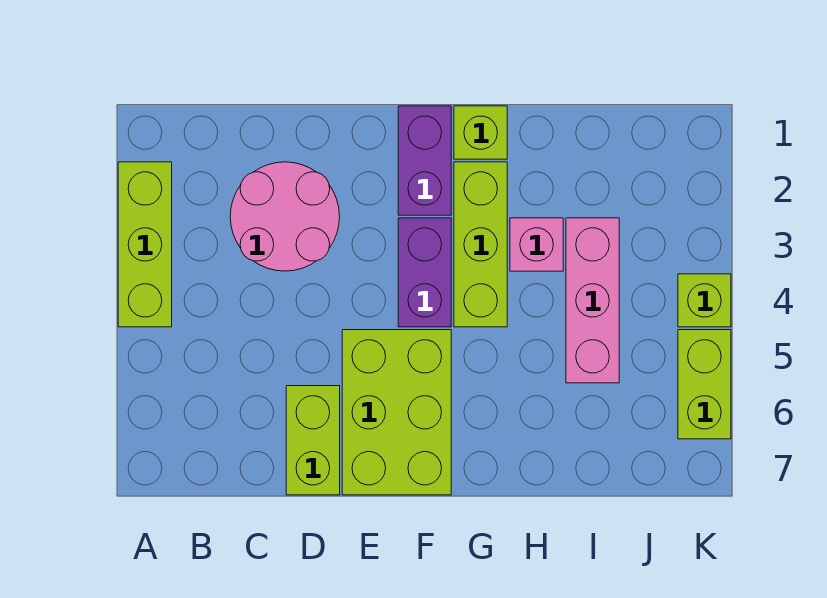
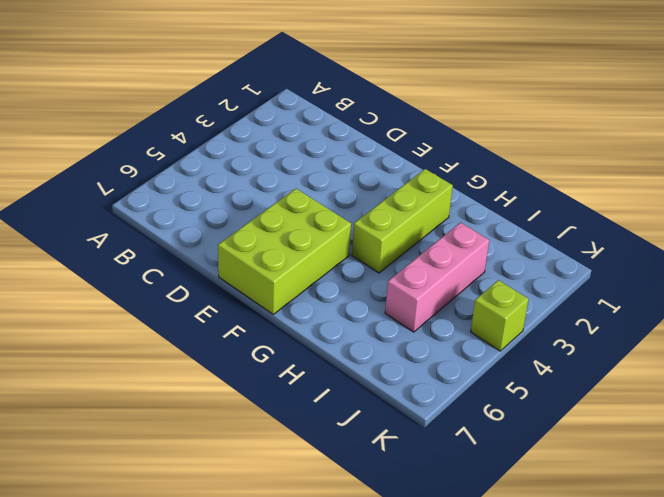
none -> lime 1x3 brick [118,162,172,327]
none -> pink 2x2 round brick [230,162,340,271]
none -> lime 1x2 brick [286,386,340,495]

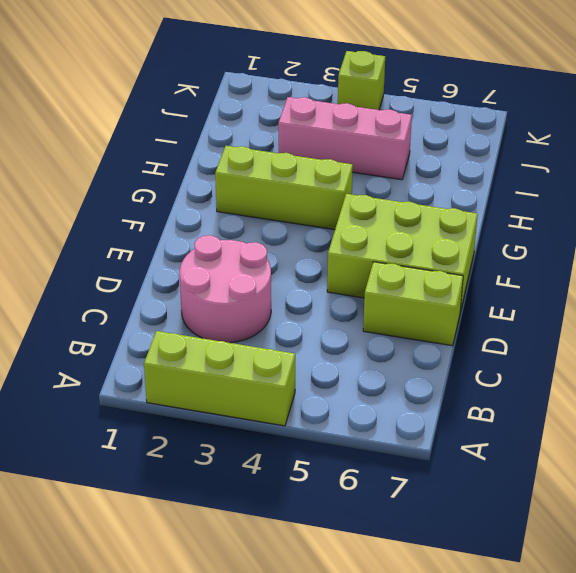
none -> purple 1x2 brick [398,106,451,215]
none -> purple 1x2 brick [398,218,451,327]
none -> lime 1x1 brick [454,106,507,159]

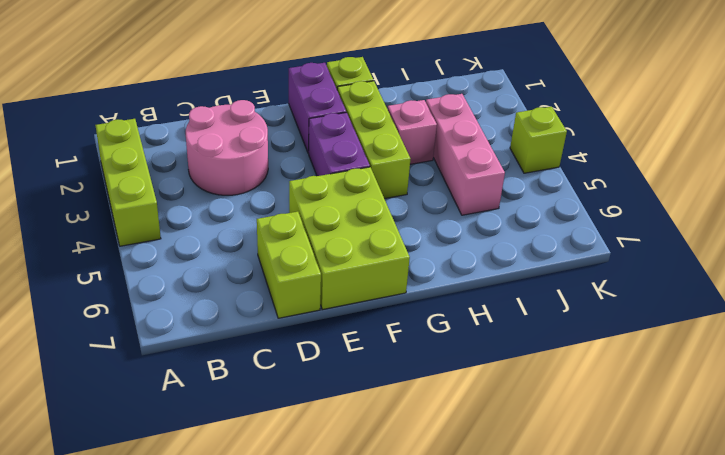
none -> lime 1x2 brick [678,330,731,439]

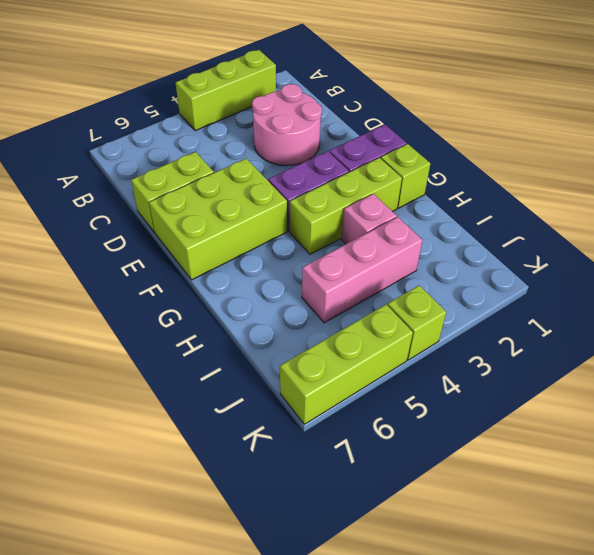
lime 1x3 brick [280,305,413,424] -> lime 1x2 brick [678,330,731,439]

